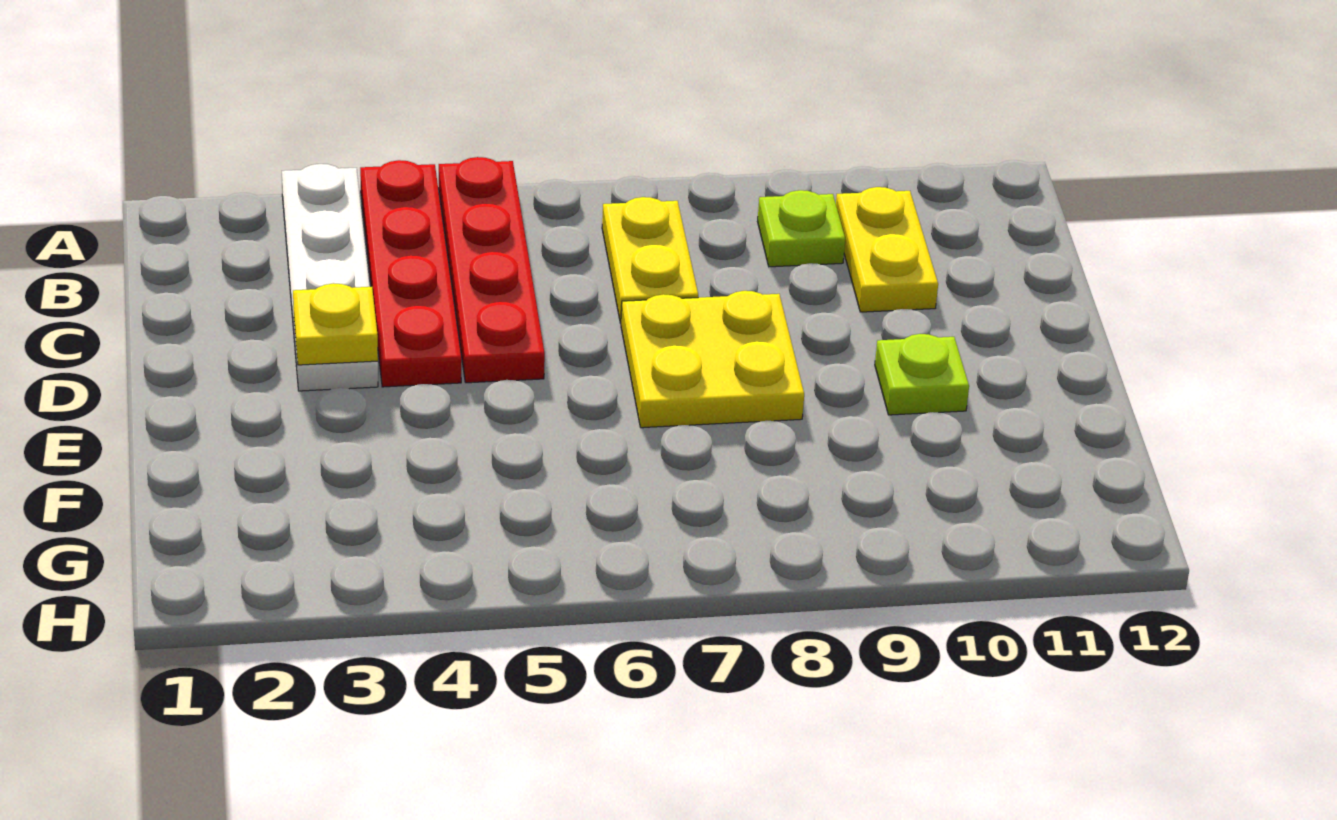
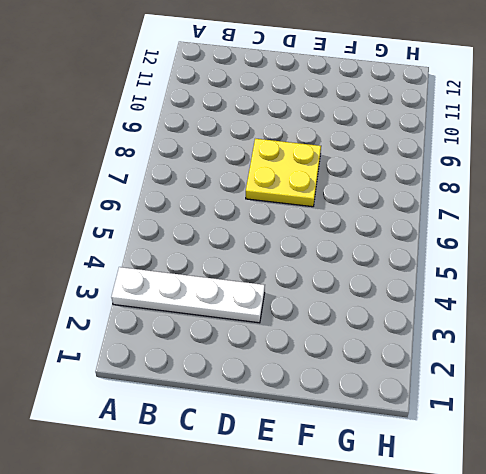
none -> red 1x4 plate [360,160,462,387]
none -> red 1x4 plate [438,157,545,383]

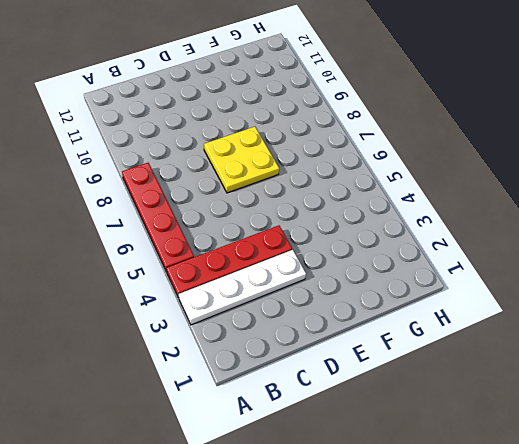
red 1x4 plate [122,163,194,272] -> red 1x4 plate turned to [438,157,545,383]
none -> yellow 1x2 plate [602,197,698,323]
none -> lime 1x1 plate [758,190,845,267]

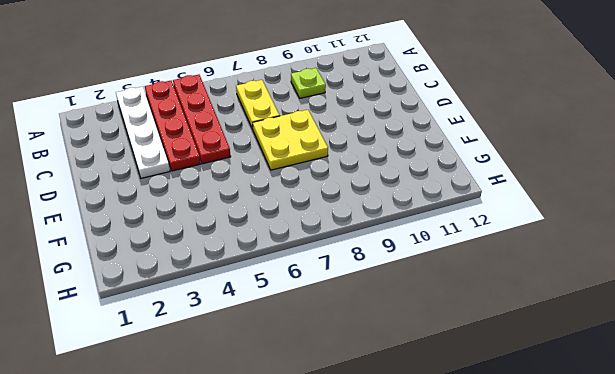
none -> yellow 1x2 plate [836,187,938,312]
none -> lime 1x1 plate [875,334,969,415]

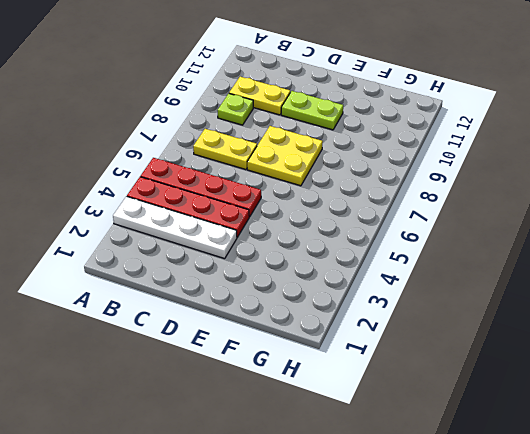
lime 1x2 plate [281,91,343,130] -> lime 1x1 plate [875,334,969,415]
none -> yellow 1x1 plate [293,283,378,365]

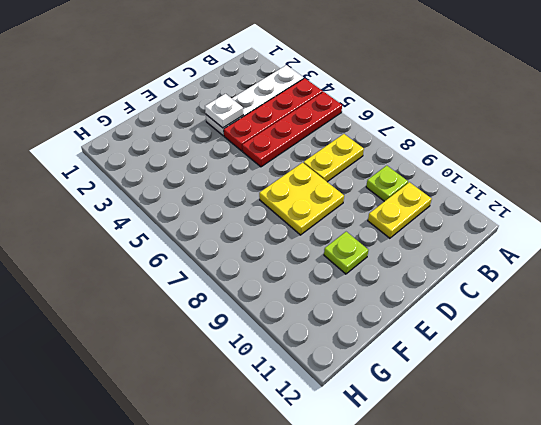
white 1x1 plate [205,94,243,128] -> yellow 1x1 plate [293,283,378,365]

